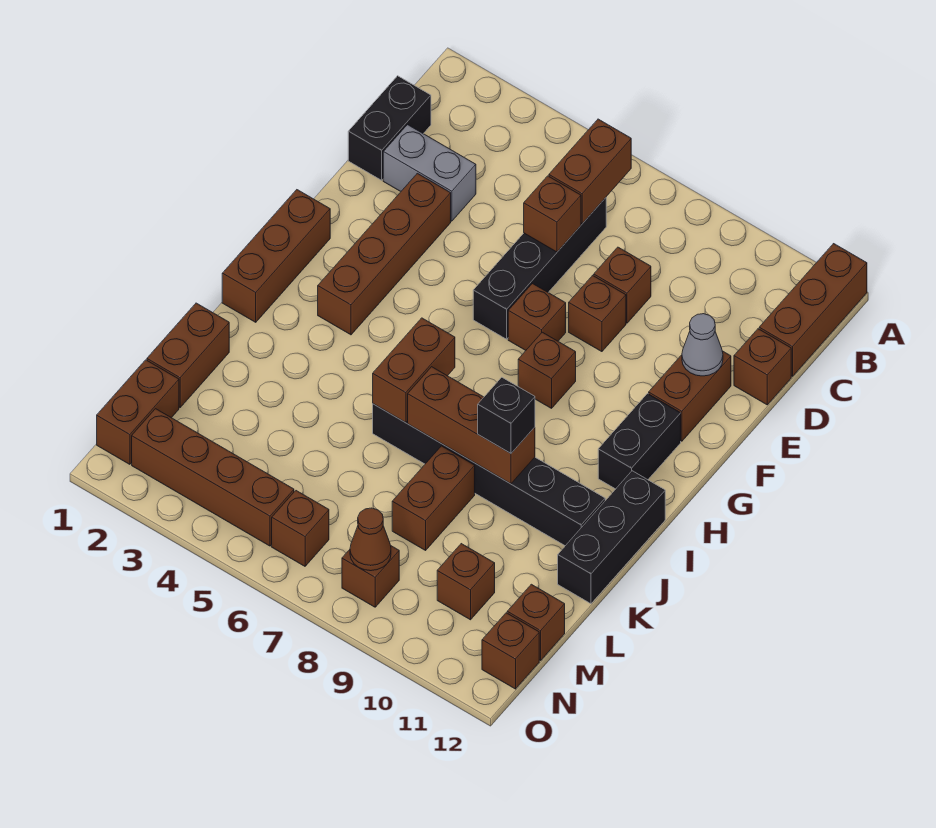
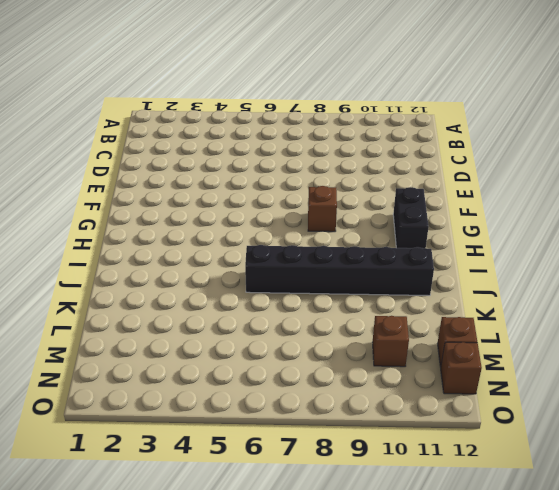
none -> brown 1x3 brick [759,244,867,376]
none -> black 1x2 brick [348,76,431,180]
none -> black 1x4 brick [473,198,606,339]
none -> grey 1x2 brick [383,125,476,221]

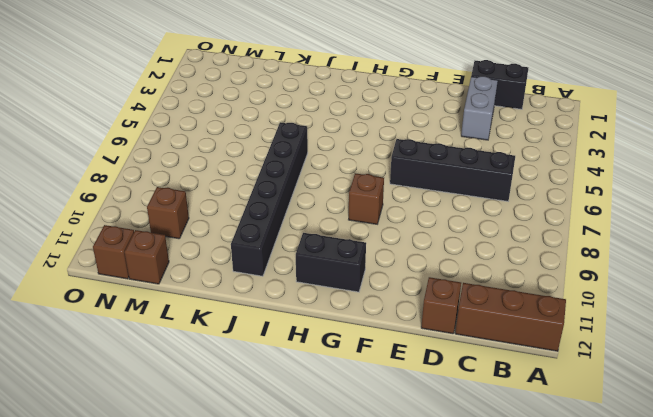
none -> brown 1x1 brick [594,247,651,323]
none -> brown 1x4 brick [318,173,451,335]
none -> brown 1x1 brick [569,275,626,352]
none -> brown 1x2 brick [649,351,731,441]

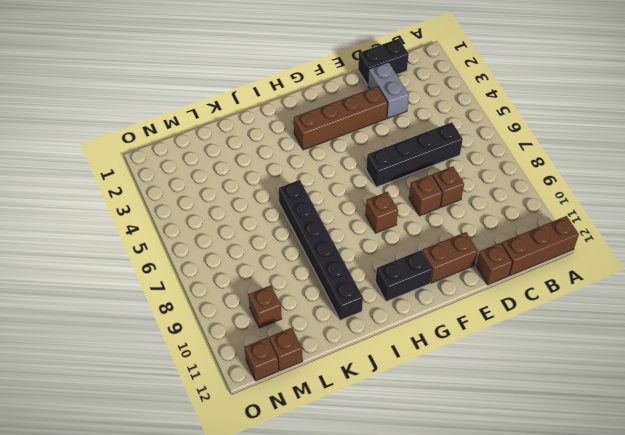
none -> brown 1x1 brick [508,284,566,350]
none -> brown 1x3 brick [222,190,330,322]
none -> black 1x3 brick [558,471,665,604]
none -> brown 1x2 brick [147,303,229,407]

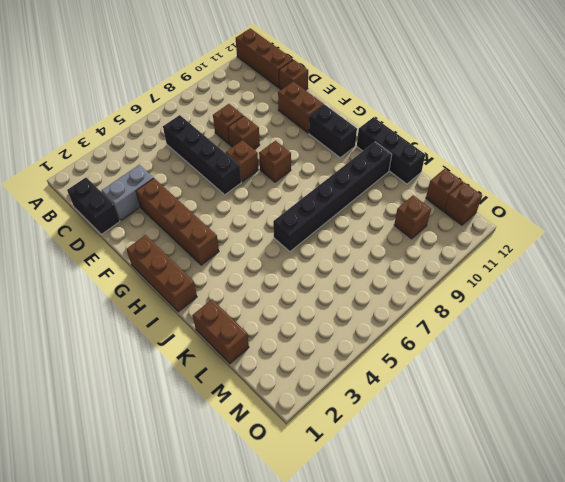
none -> brown 1x2 brick [392,446,475,550]
none -> brown 1x2 brick [97,360,179,464]
none -> brown 1x4 brick [132,409,294,546]
none -> brown 1x1 brick [272,491,329,566]

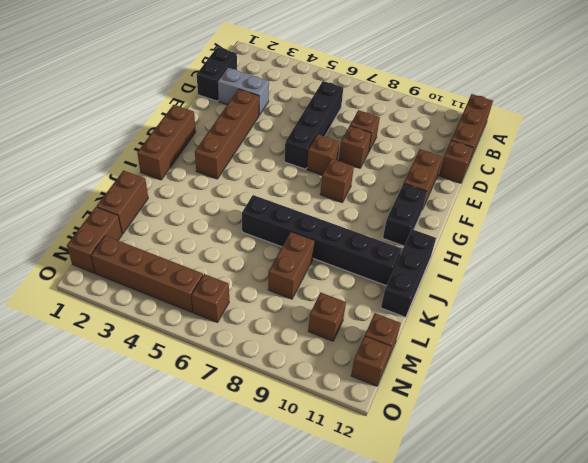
none -> brown 1x1 brick [342,546,399,607]
none -> brown 1x2 brick [549,119,631,224]
none -> brown 1x1 brick [524,176,581,252]
none -> grey 1x1 cone [682,314,723,376]

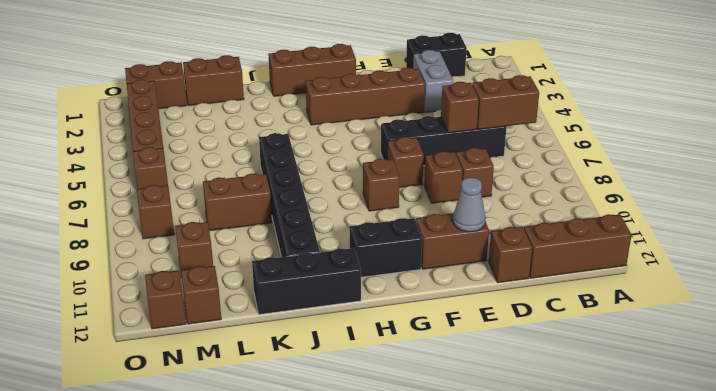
none -> brown 1x2 brick [373,318,455,423]
none -> brown 1x3 brick [408,367,535,484]
none -> brown 1x1 cone [350,508,391,571]
none -> black 1x1 brick [478,377,535,453]

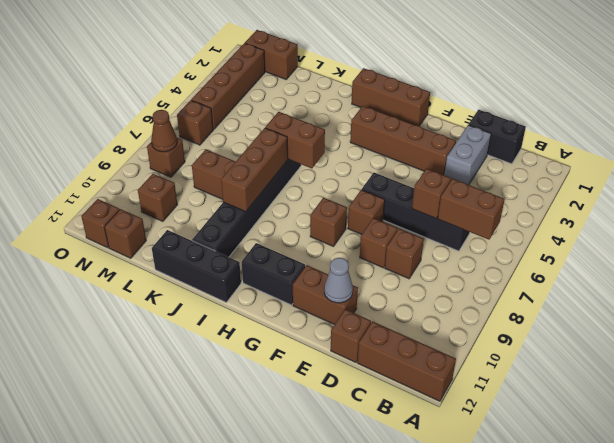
none -> brown 1x2 brick [147,303,229,407]
none -> black 1x1 brick [478,377,535,453]

